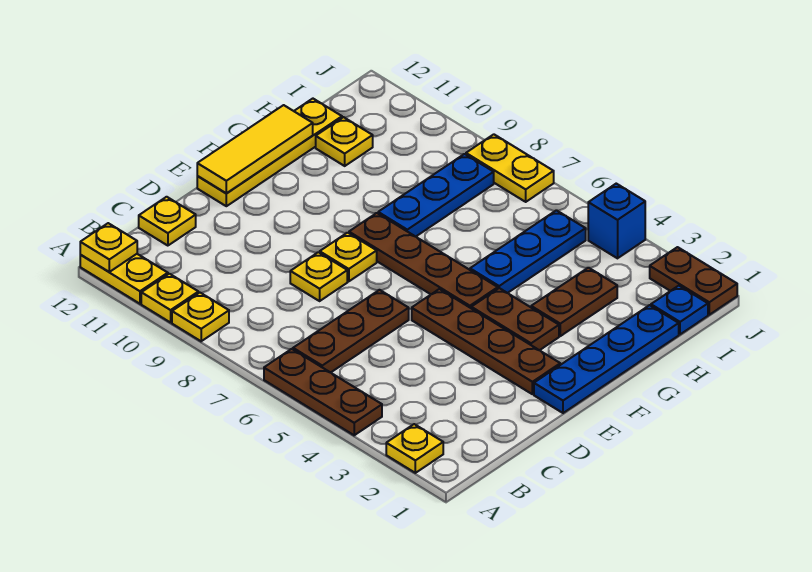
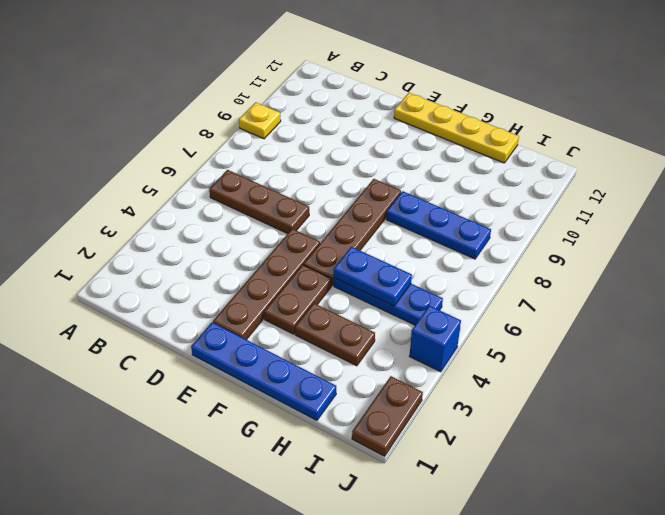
blue 1x2 plate [334,247,412,306] -> none
none -> yellow 1x1 plate [386,424,443,473]
none -> brown 1x3 plate [264,349,382,435]
none -> yellow 1x1 plate [141,274,198,323]

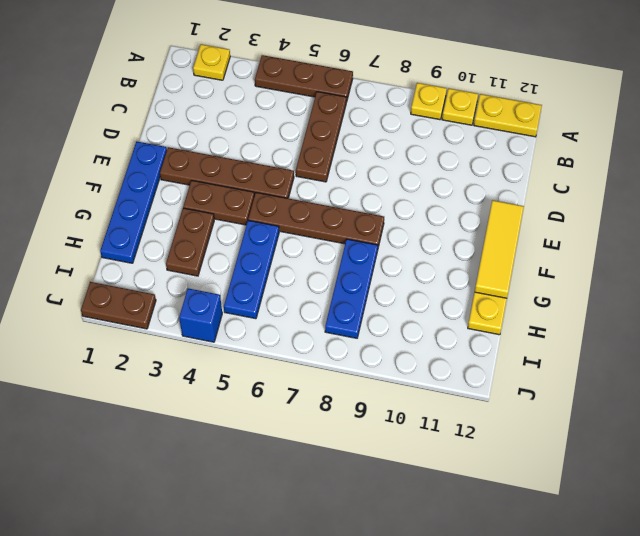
none -> yellow 1x1 plate [139,197,196,246]
none -> yellow 1x1 plate [290,252,347,301]
none -> yellow 1x1 plate [320,233,377,281]

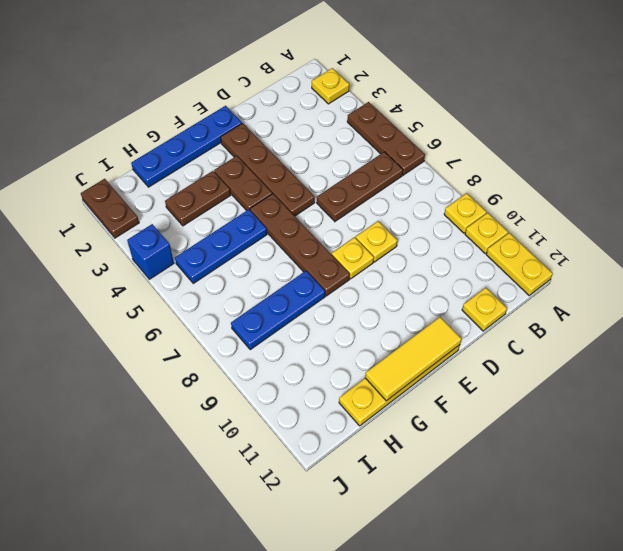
none -> yellow 1x1 plate [316,117,373,166]
none -> blue 1x1 plate [651,286,708,334]
none -> yellow 1x2 plate [466,134,554,202]

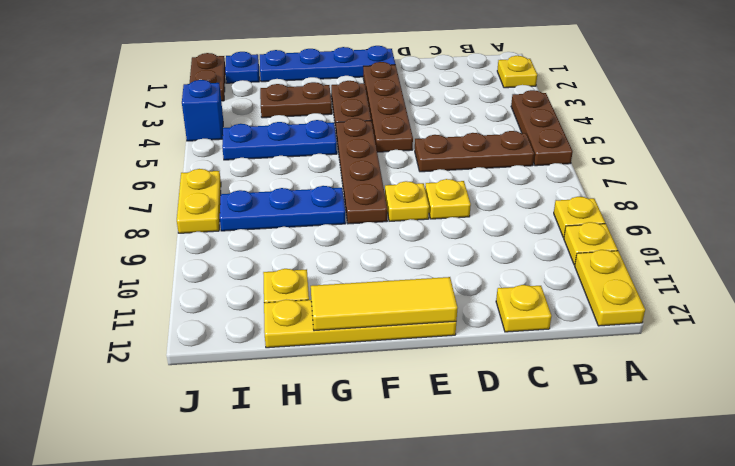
none -> yellow 1x1 plate [80,223,137,272]

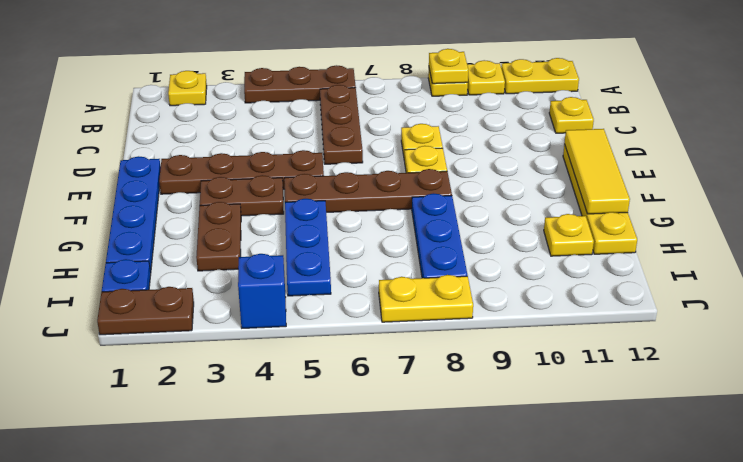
yellow 1x1 plate [429,49,468,84] -> yellow 1x1 plate moved to [80,223,137,272]

